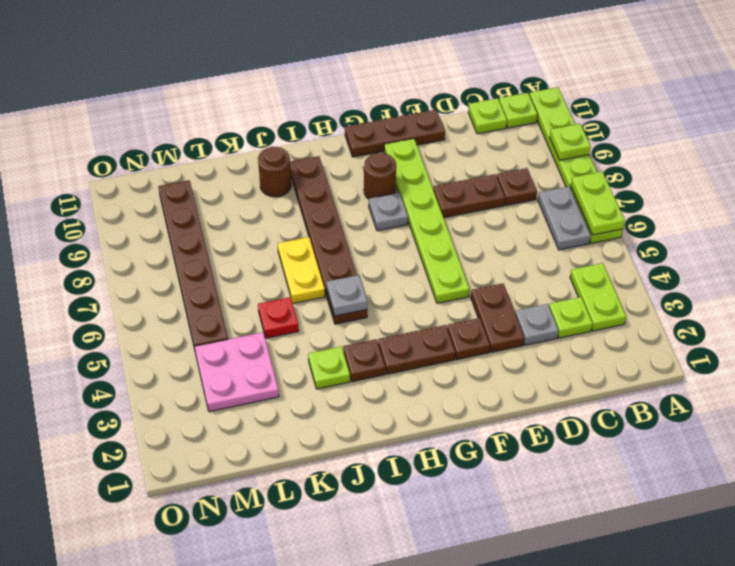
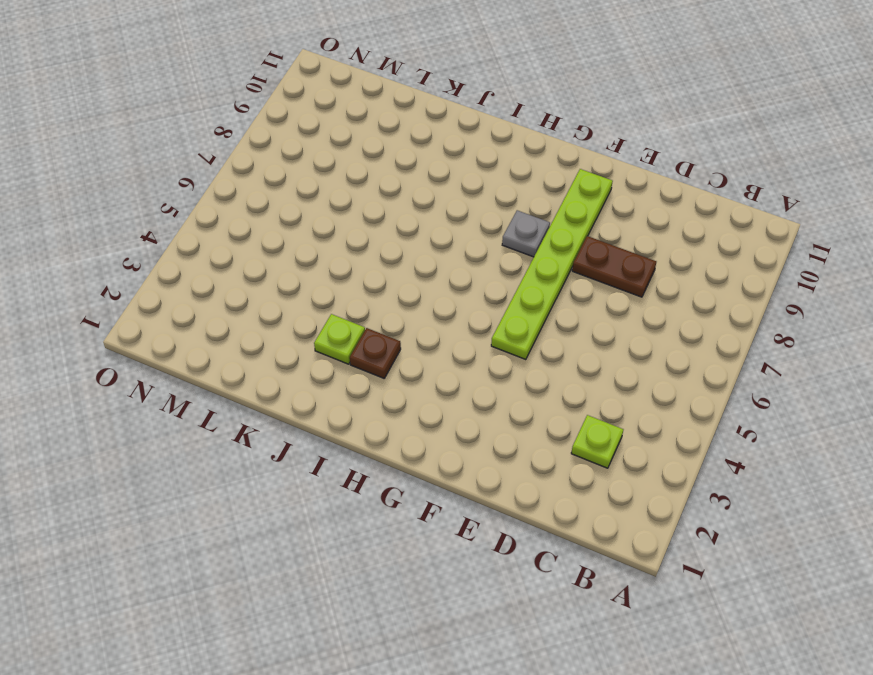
none -> lime 1x6 plate [529,87,623,243]
none -> lime 1x2 plate [570,263,626,331]
none -> grey 1x2 plate [538,187,591,250]

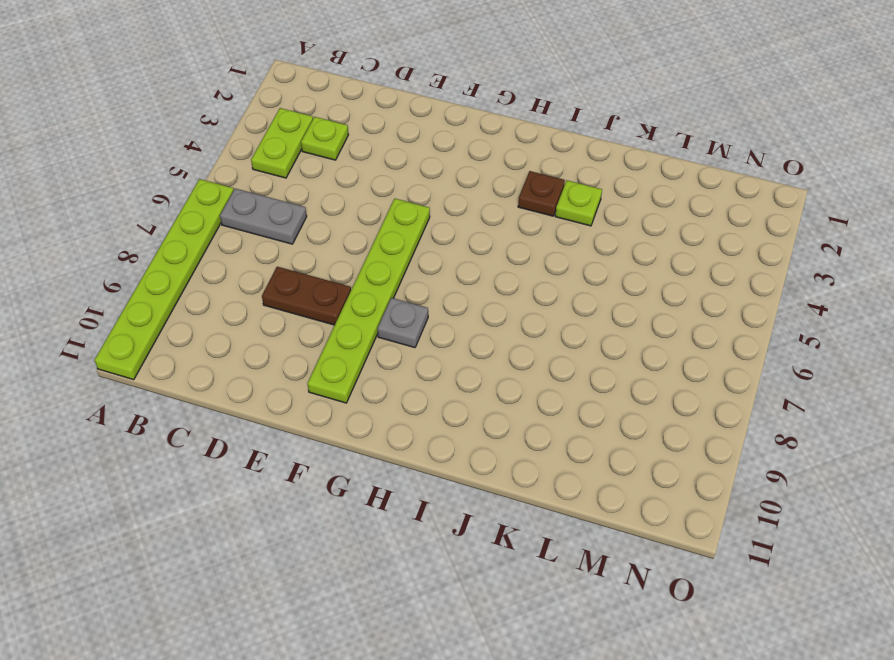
grey 1x2 plate [220,189,307,244] -> grey 1x2 plate turned to [538,187,591,250]
none -> lime 1x1 plate [499,93,538,128]
none -> brown 1x1 plate [497,168,537,205]
none -> lime 1x1 plate [468,98,507,134]

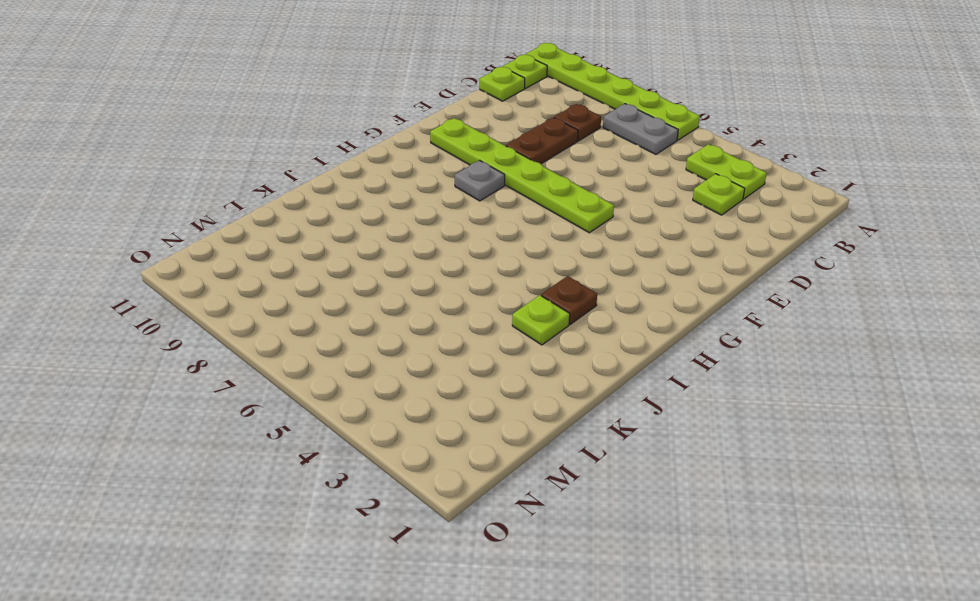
none -> grey 1x1 plate [515,304,559,345]
none -> brown 1x2 plate [471,284,524,352]
none -> brown 1x3 plate [345,110,445,157]

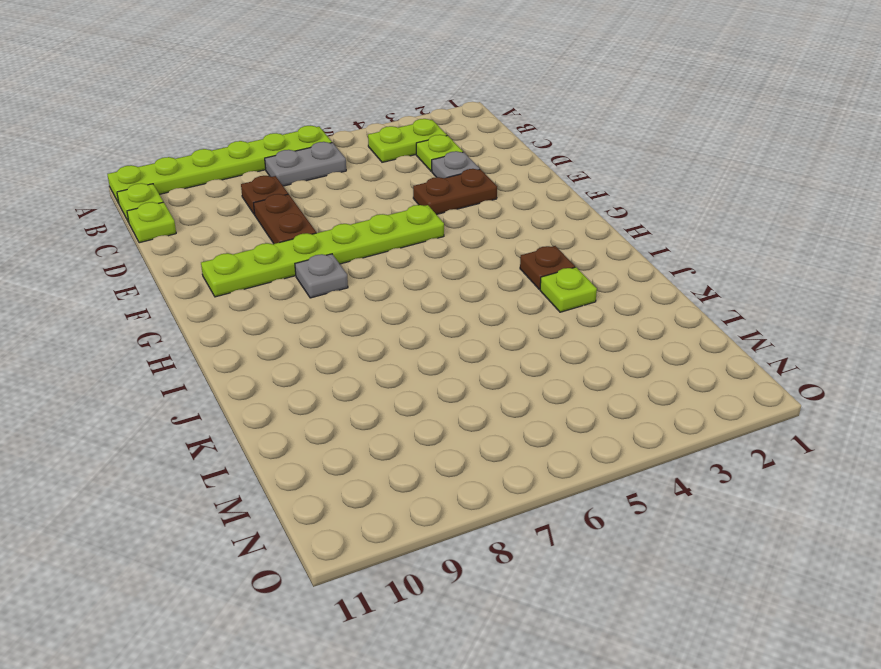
none -> brown 1x3 plate [345,110,445,157]
none -> brown 1x1 plate [447,318,490,359]
none -> brown 1x2 plate [378,325,455,374]

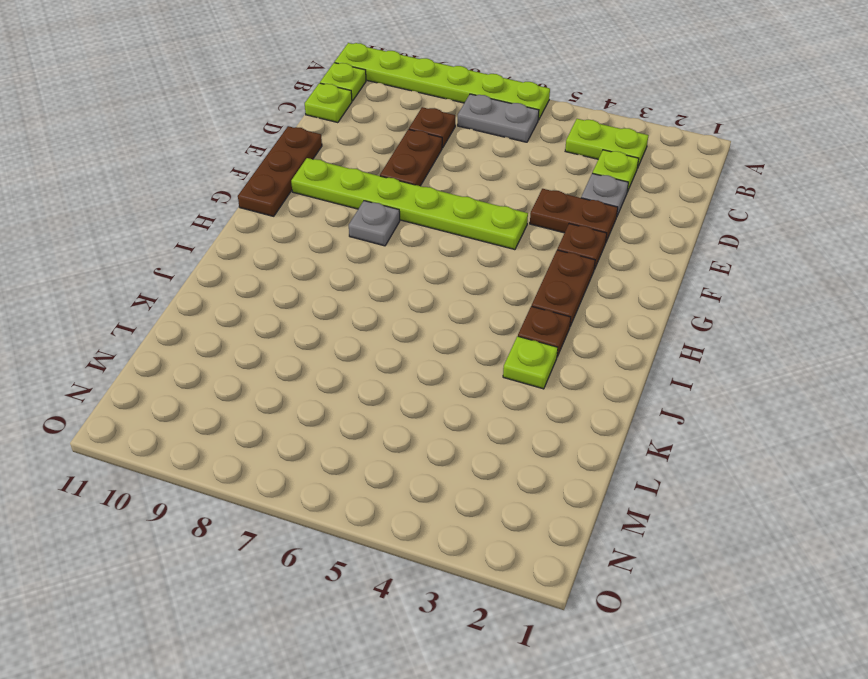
none -> brown 1x1 round brick [364,153,396,199]
none -> brown 1x6 plate [290,156,367,324]
none -> yellow 1x2 plate [278,237,325,303]

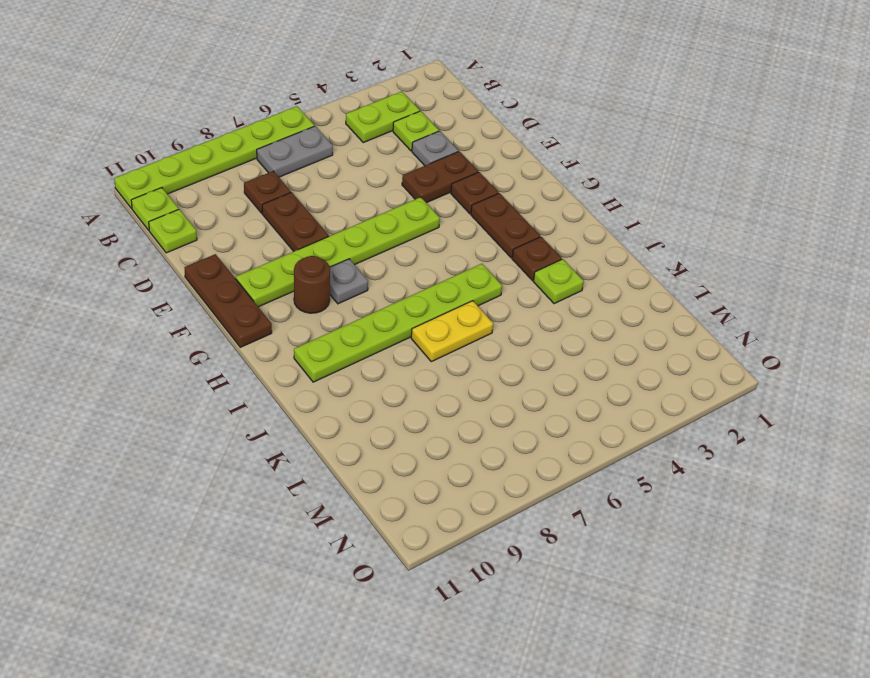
lime 1x6 plate [294,264,502,382] -> brown 1x6 plate [290,156,367,324]
none -> brown 1x1 round brick [258,147,291,197]
none -> red 1x1 plate [258,297,299,338]
none -> pink 2x2 plate [194,332,279,412]

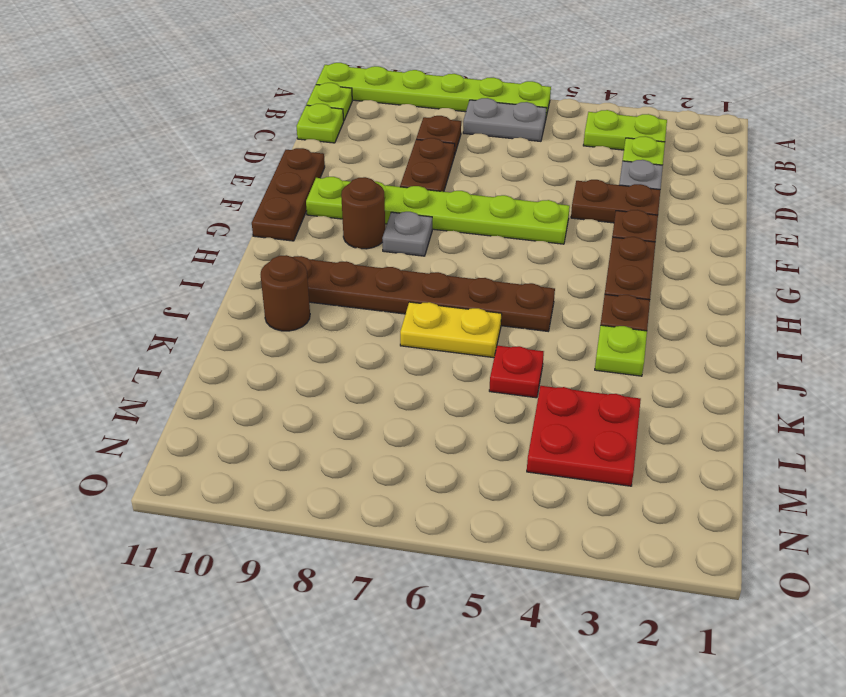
red 2x2 plate [527,386,641,486] -> pink 2x2 plate [194,332,279,412]
none -> brown 1x6 plate [158,180,228,349]
none -> lime 1x2 plate [571,172,625,235]
none -> lime 1x1 plate [550,124,591,160]

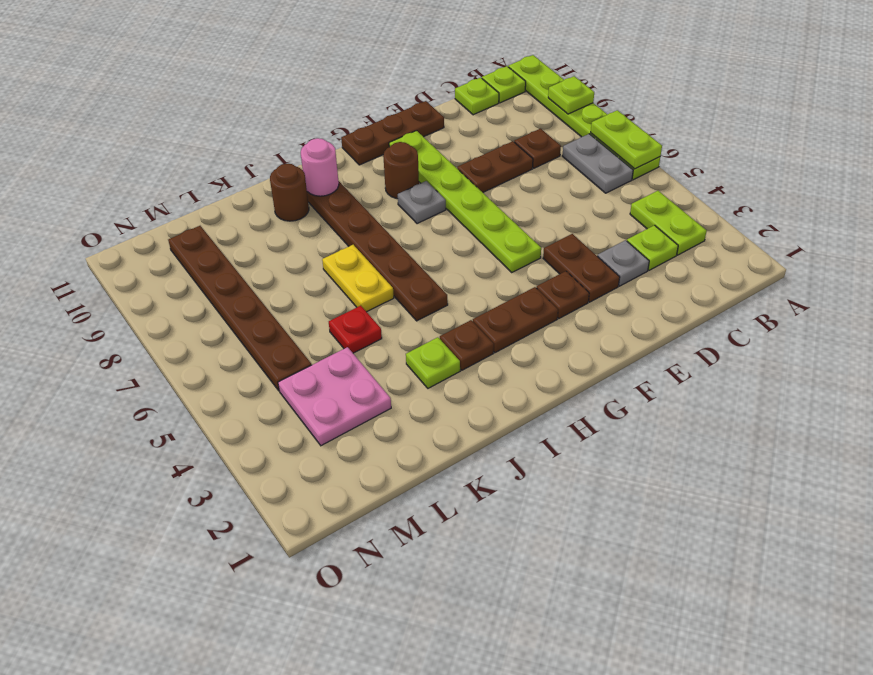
pink 1x1 round brick [301,138,339,196] -> none
none -> grey 1x1 plate [327,275,367,316]

